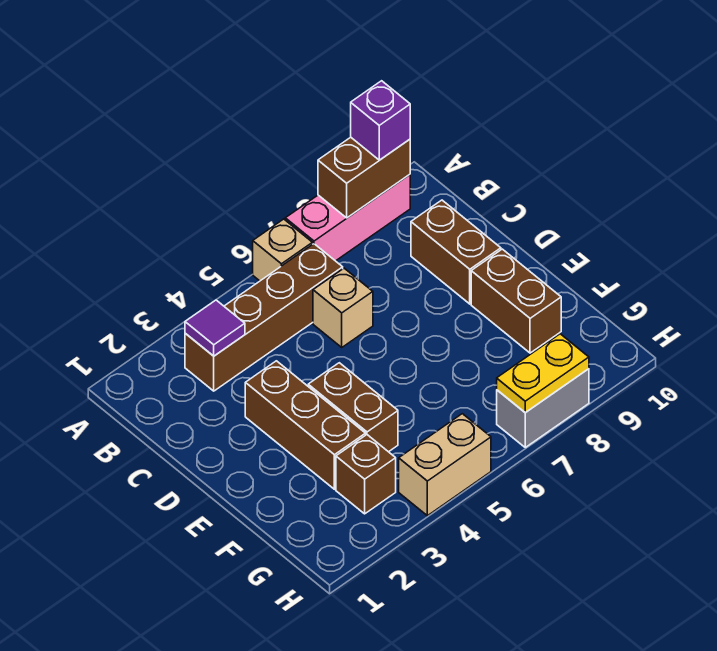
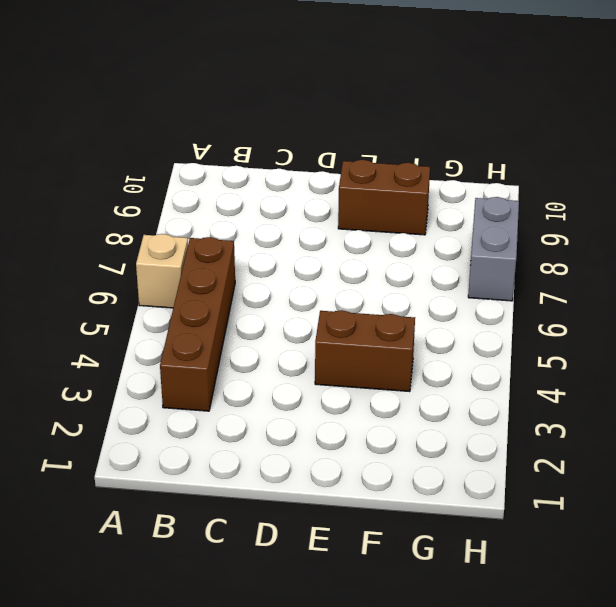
none -> pink 1x3 brick [285,175,410,261]
none -> tan 1x1 brick [313,268,373,347]
none -> brown 1x2 brick [411,200,501,304]

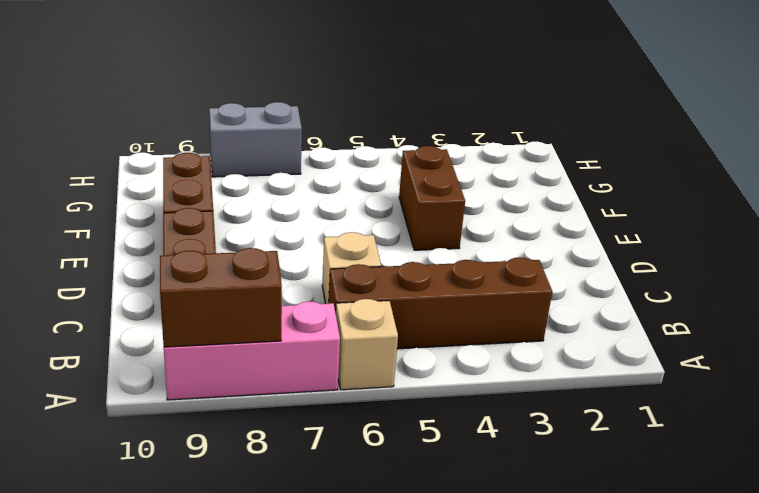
none -> brown 1x3 brick [245,361,366,489]
none -> brown 1x1 brick [336,435,396,514]
none -> tan 1x2 brick [399,414,491,516]

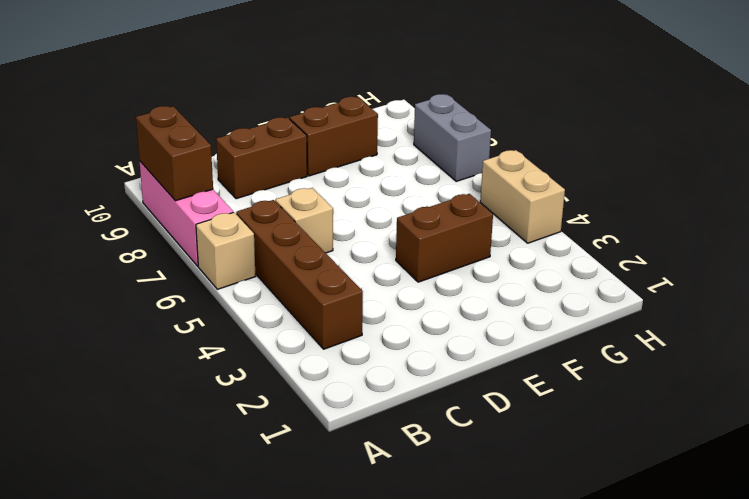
none -> brown 1x3 brick [245,361,366,489]
none -> brown 1x1 brick [336,435,396,514]
none -> purple 1x1 tile [185,300,245,356]

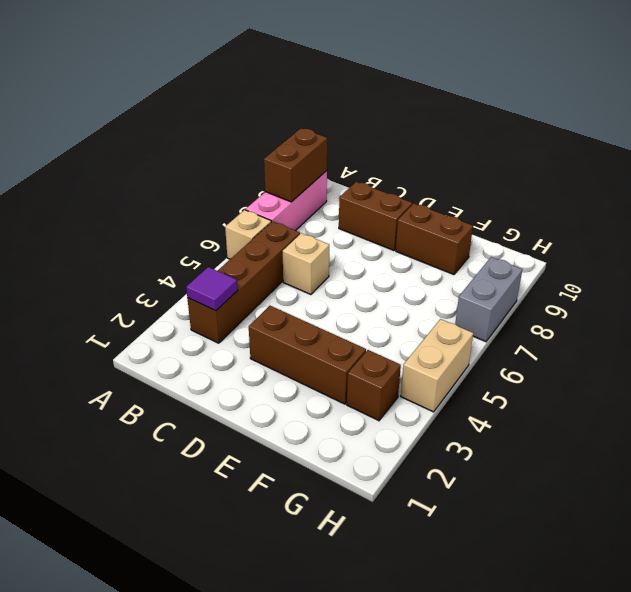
none -> brown 1x2 brick [308,363,398,452]
none -> yellow 1x2 plate [497,334,589,413]
none -> purple 1x1 brick [351,81,410,160]

